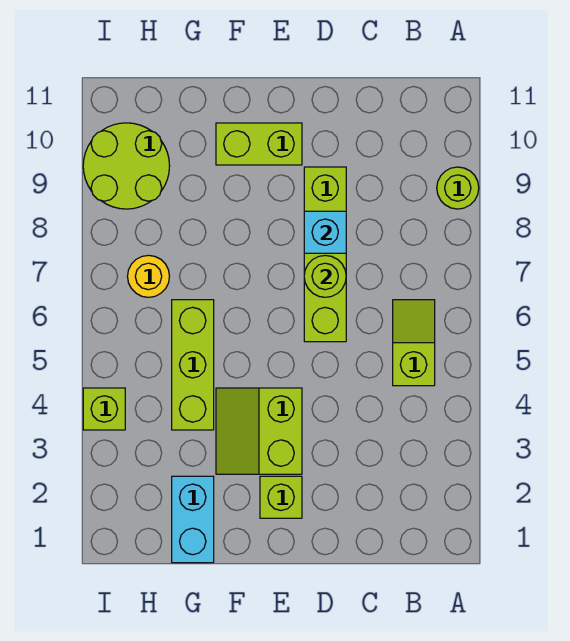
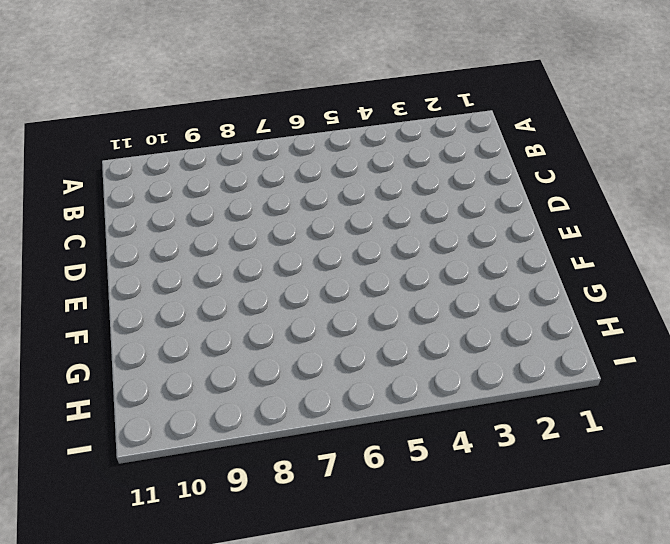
none -> lime 1x1 round brick [437,167,479,209]
none -> lime 1x2 slope [393,300,435,386]
none -> lime 1x4 brick [304,167,346,342]

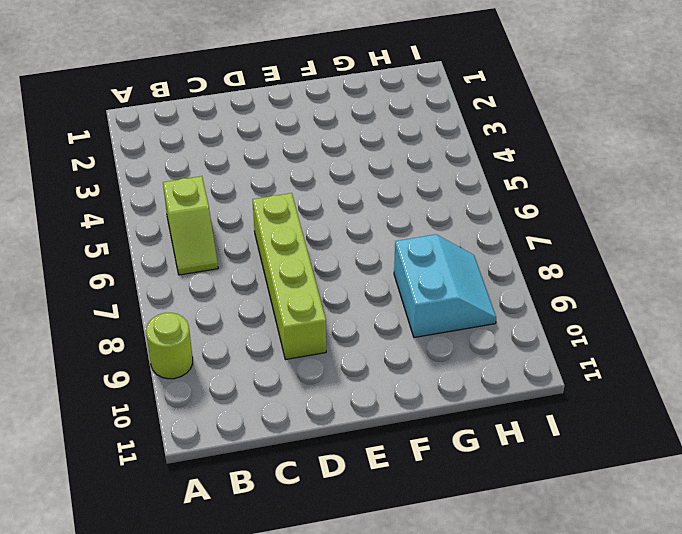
cyan 2x2 slope [394,235,496,338] -> lime 2x2 round brick [83,123,170,209]
none -> lime 1x1 brick [260,476,302,518]
none -> lime 2x2 slope [216,388,302,474]
none -> lime 1x2 brick [216,123,302,165]

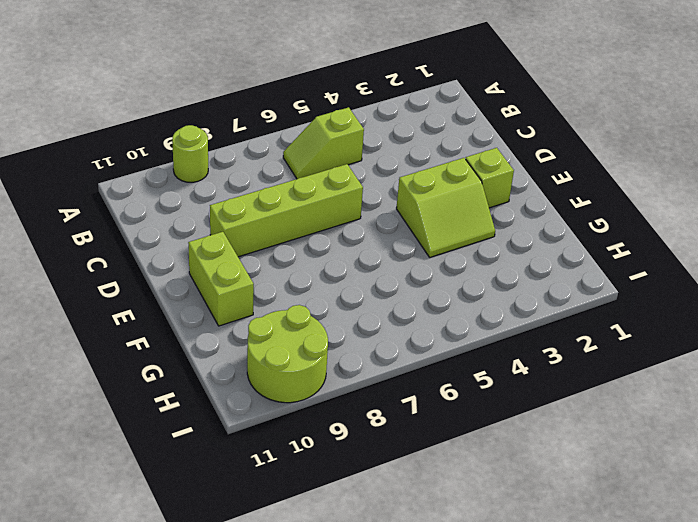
none -> cyan 1x2 brick [172,476,214,563]
none -> lime 1x3 brick [172,300,214,430]
none -> yellow 1x1 round brick [128,255,169,297]

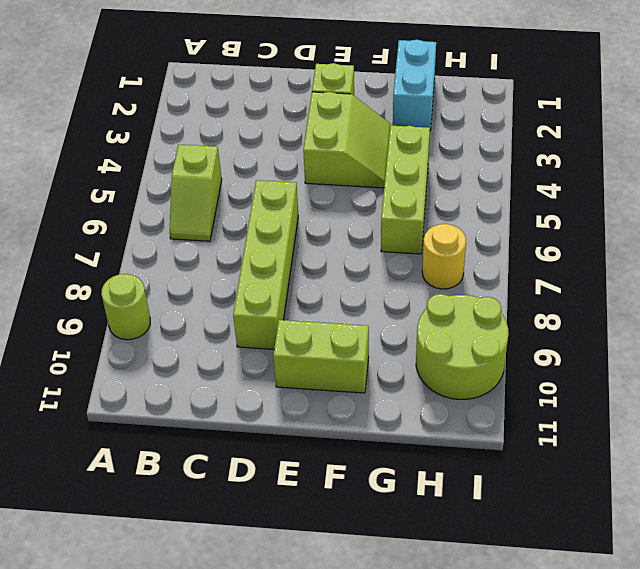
none -> lime 1x1 brick [83,388,125,430]
none -> lime 1x1 round brick [304,255,346,297]
none -> cyan 1x1 brick [304,211,346,253]

